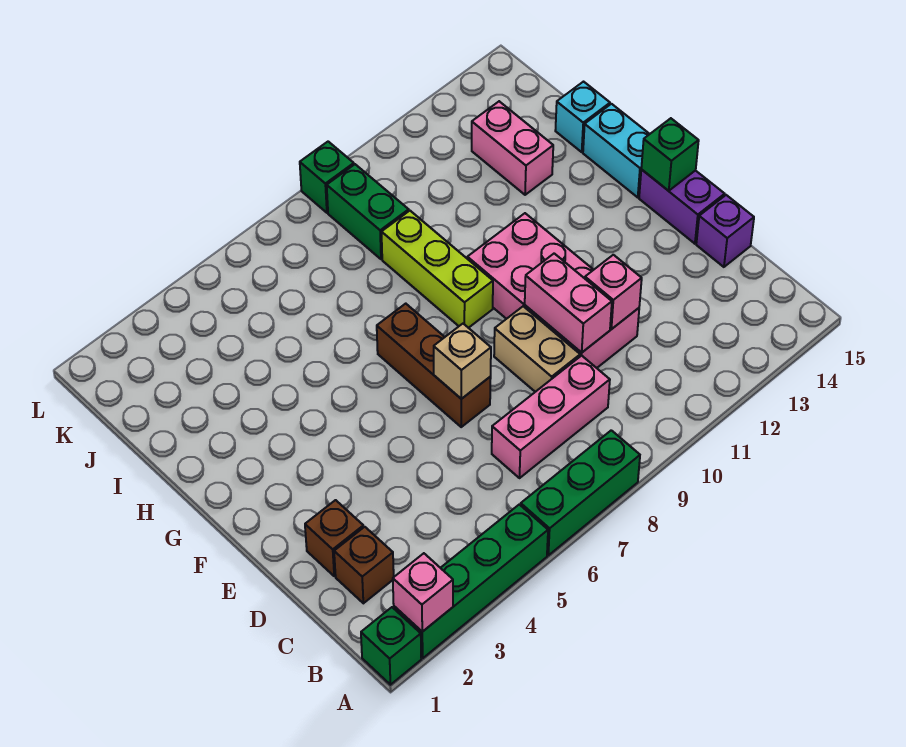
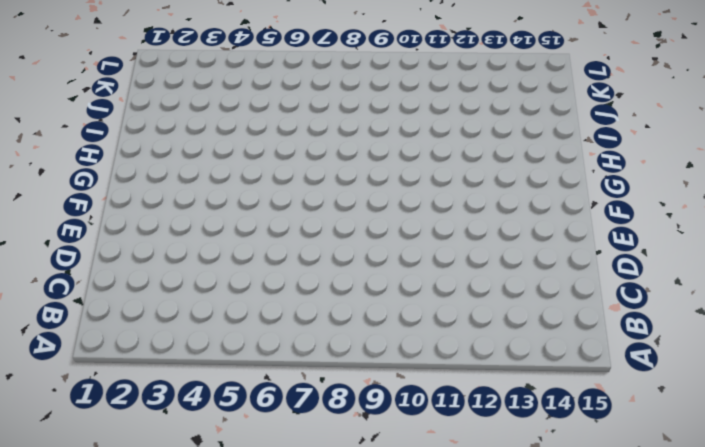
none -> green 1x1 brick [361,607,421,685]
none -> green 1x4 brick [394,504,548,658]
none -> green 1x3 brick [521,430,640,555]

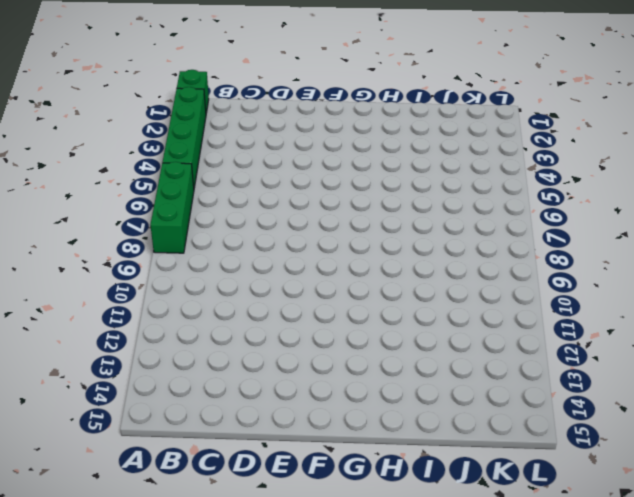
none -> brown 1x1 brick [334,527,394,603]
none -> pink 1x3 brick [492,356,610,478]
none -> brown 1x1 brick [305,500,364,576]

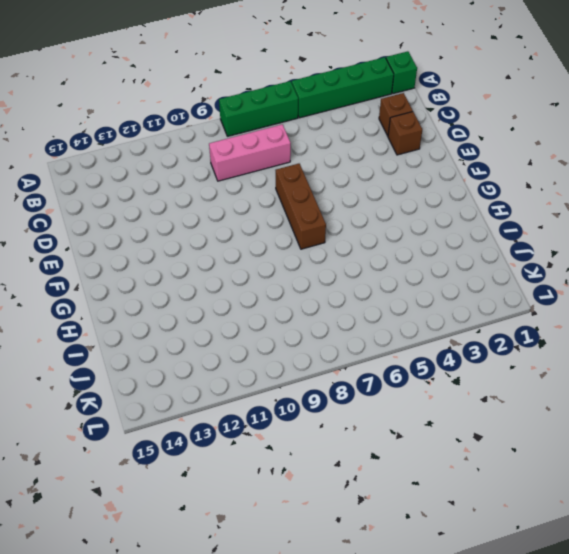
none -> tan 1x2 brick [494,306,580,392]
none -> pink 2x4 brick [467,213,639,368]
none -> purple 1x1 brick [696,195,754,267]

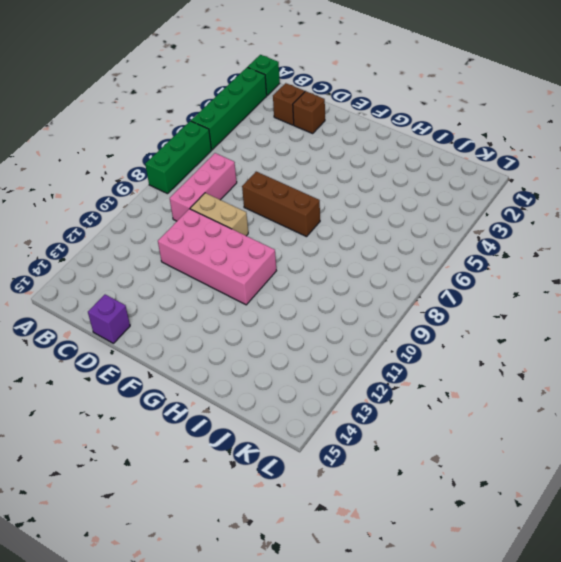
none -> purple 1x2 brick [639,170,725,244]
none -> lime 1x3 brick [382,211,493,328]
none -> cyan 1x2 brick [583,104,649,197]

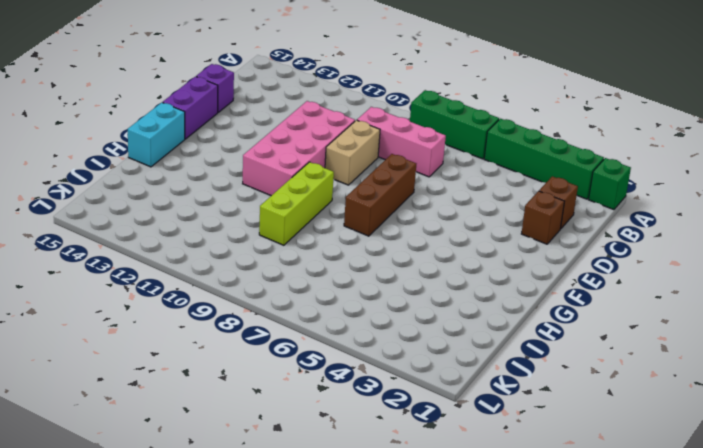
none -> pink 1x2 brick [472,101,553,195]
none -> cyan 1x1 brick [555,82,610,152]
none -> green 1x2 brick [327,164,409,259]

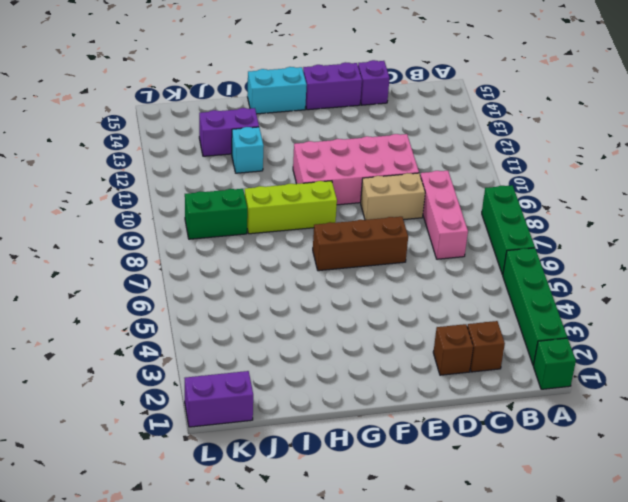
cyan 1x1 brick [232,127,264,173] -> cyan 1x1 brick moved to [555,82,610,152]
purple 1x2 brick [199,108,259,156] -> pink 1x2 brick [472,101,553,195]
purple 1x2 brick [185,371,253,427] -> none
none -> green 1x1 brick [300,142,354,213]
none -> pink 1x1 brick [393,553,453,632]
none -> pink 1x2 brick [525,254,612,353]

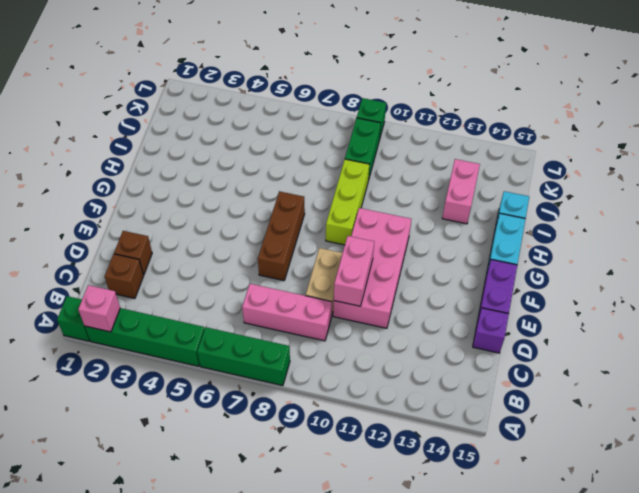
none -> pink 1x1 brick [585,255,642,329]
none -> tan 1x1 brick [434,324,491,399]
none -> green 1x1 brick [641,118,699,191]

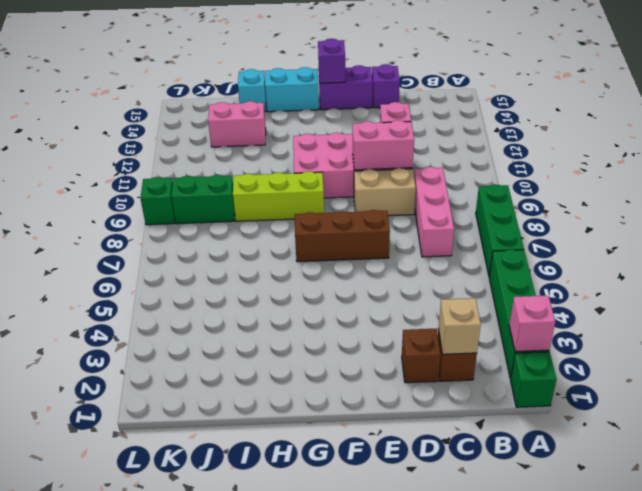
tan 1x1 brick [438,298,481,354] -> tan 1x1 brick moved to [434,324,491,399]
purple 1x1 brick [318,39,345,83] -> green 1x1 brick [641,118,699,191]

